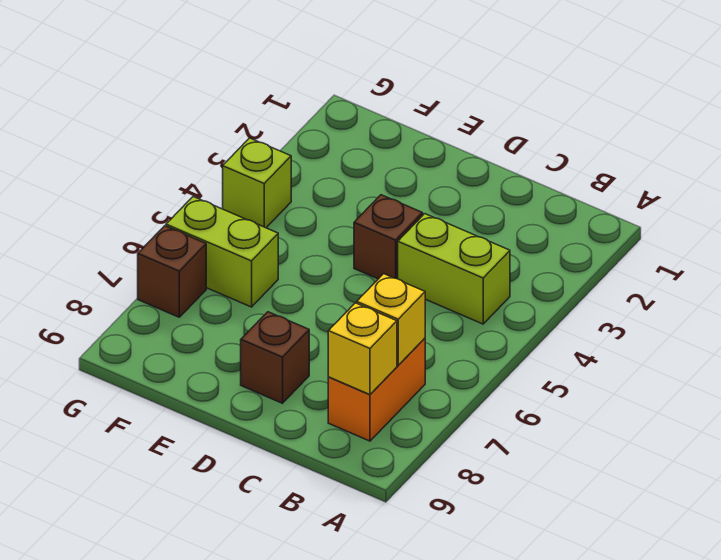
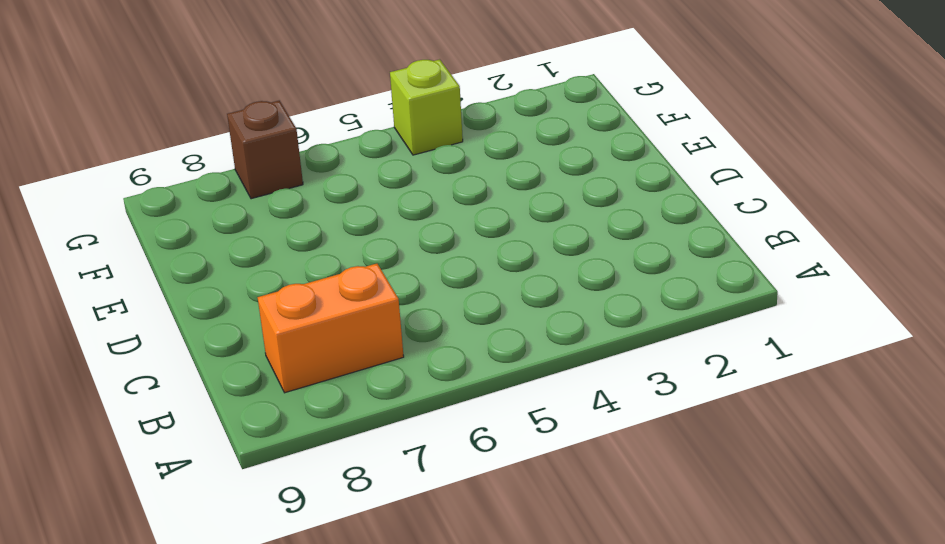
none -> lime 1x2 brick [398,214,510,324]
none -> brown 1x1 brick [354,195,423,279]

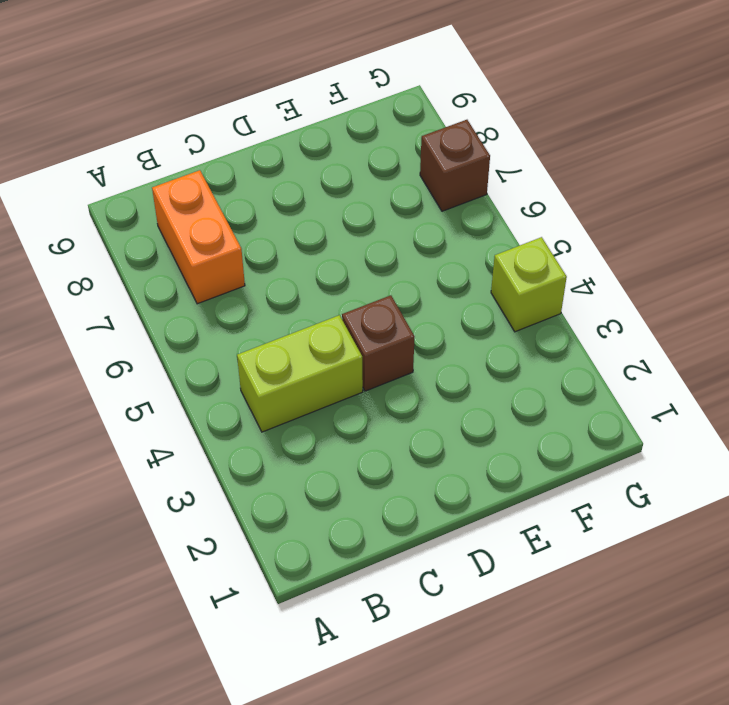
none -> brown 1x1 brick [241,312,309,403]
none -> lime 1x2 brick [166,197,278,307]

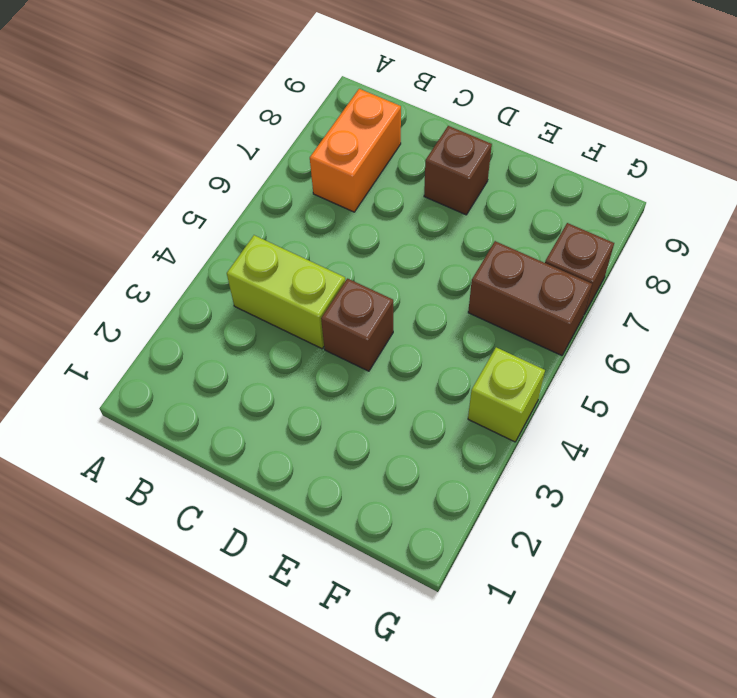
brown 1x2 brick [468,241,592,356] -> lime 1x2 brick [166,197,278,307]
none -> yellow 1x1 brick [357,274,425,365]
none -> yellow 1x1 brick [328,303,397,395]

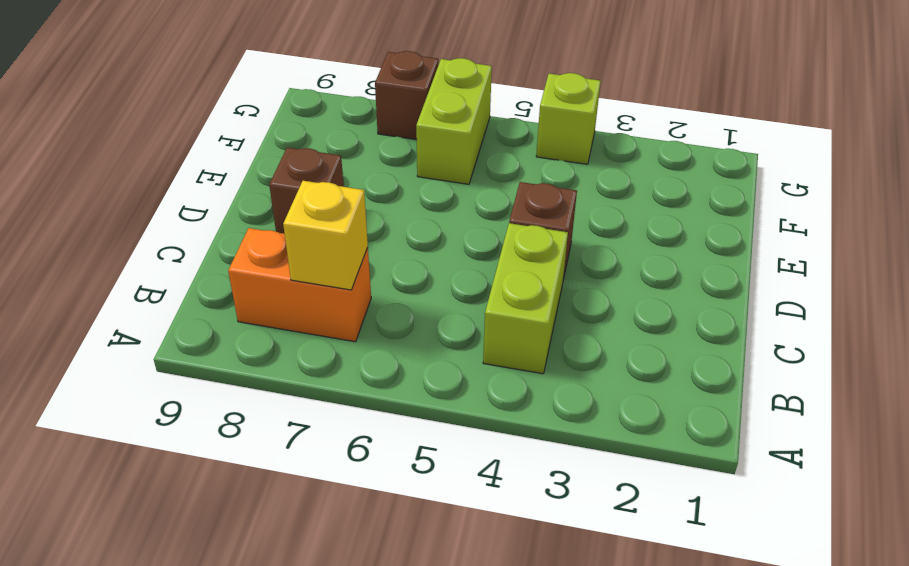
none -> yellow 1x1 brick [328,303,397,395]

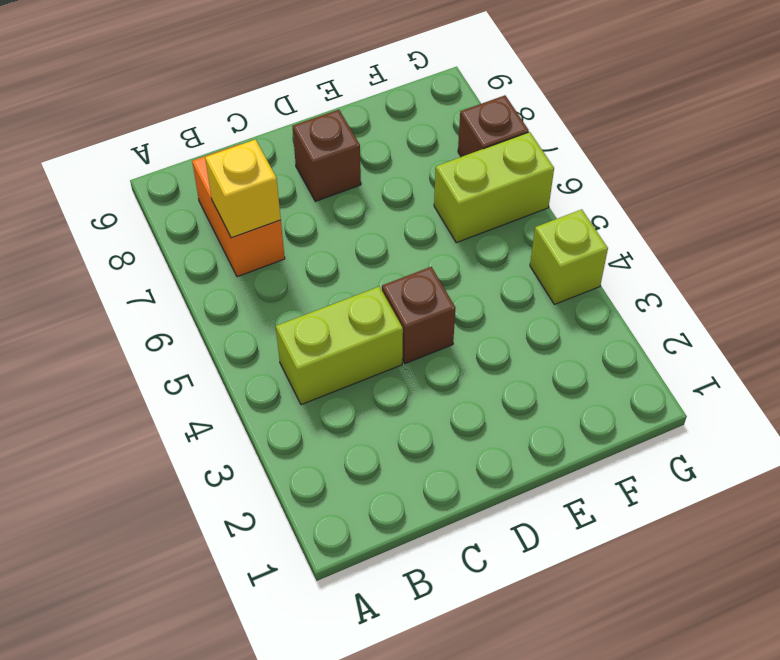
none -> yellow 1x1 brick [328,303,397,395]

